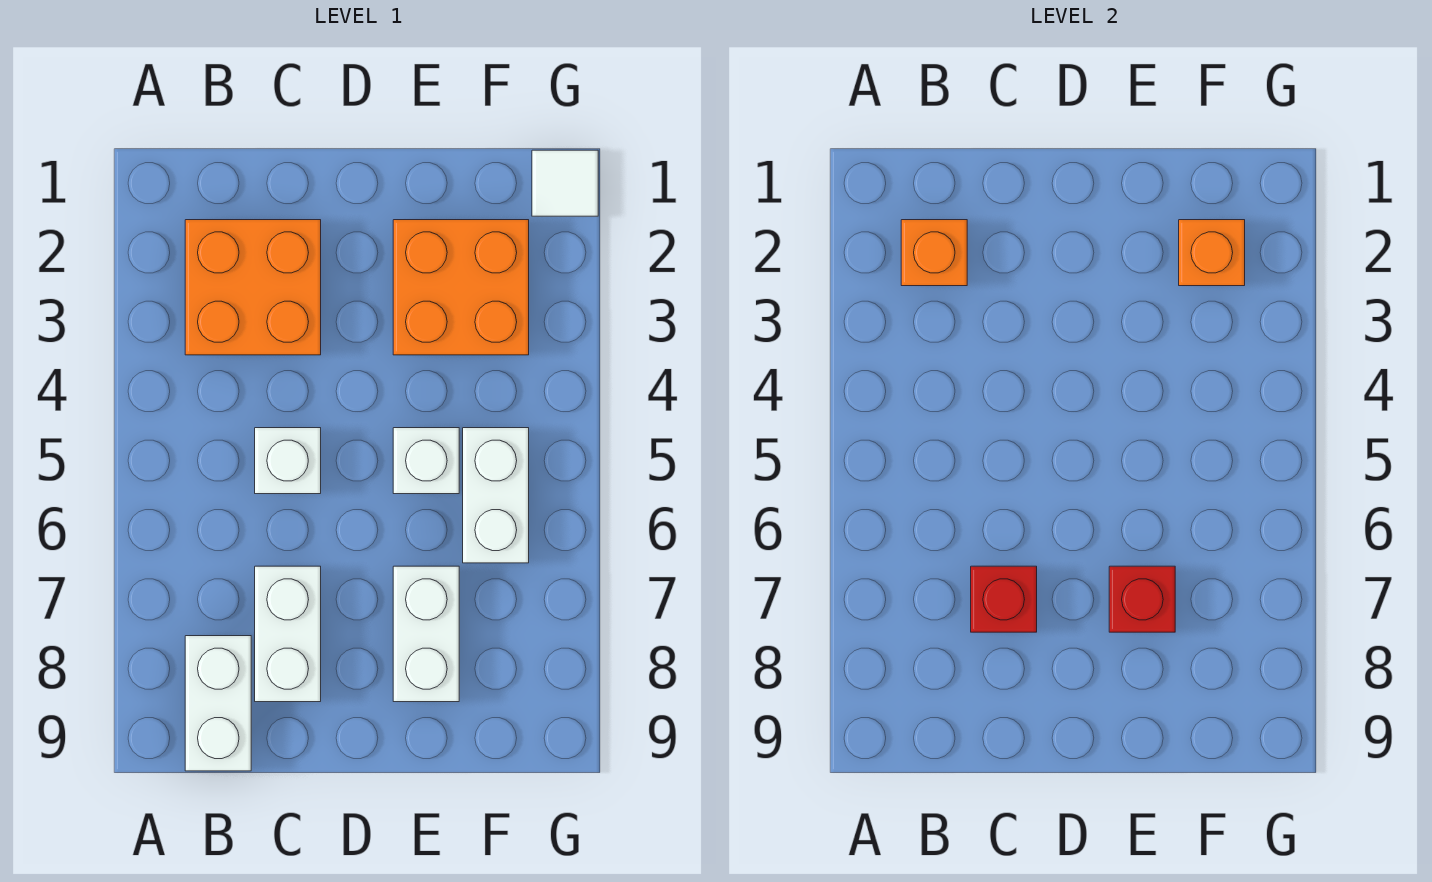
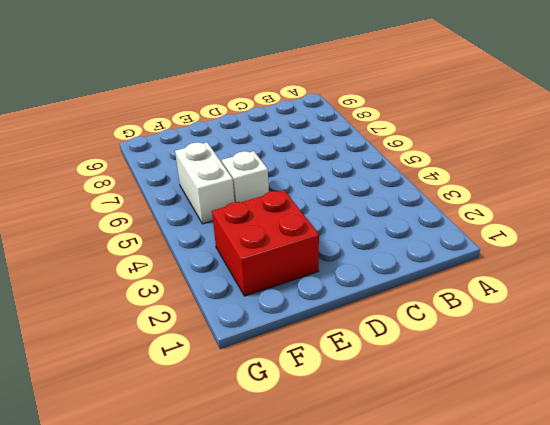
red 2x2 brick [212,190,319,296] -> orange 2x2 brick [393,220,529,355]
none -> orange 2x2 brick [185,220,321,355]
none -> white 1x2 brick [185,636,251,771]
none -> white 1x1 brick [255,428,321,494]

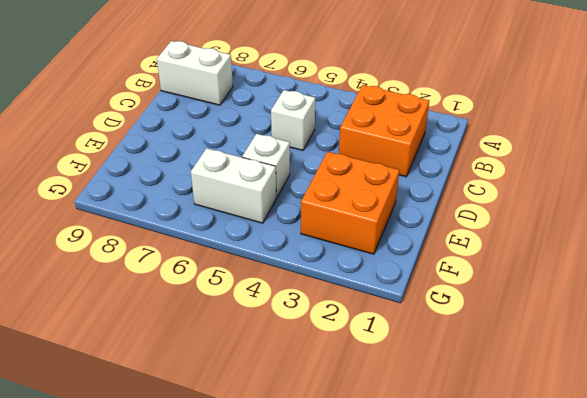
none -> white 1x2 brick [255,566,321,702]
none -> white 1x2 brick [393,566,459,702]
none -> white 1x1 tile [532,150,598,216]

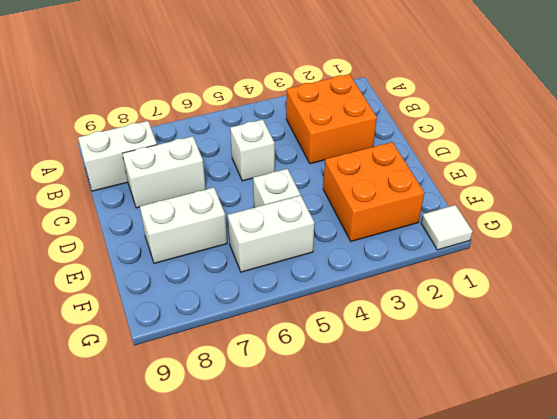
none -> orange 1x1 brick [901,220,967,286]
none -> red 1x1 brick [971,566,1037,632]
none -> red 1x1 brick [1109,566,1175,632]

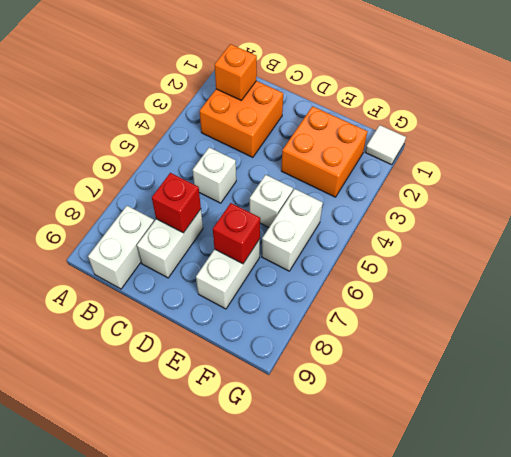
none -> orange 1x1 brick [1179,220,1245,286]

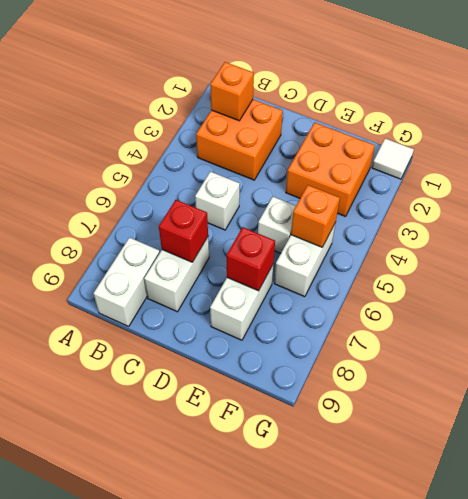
orange 1x1 brick [291,185,340,247] -> orange 1x1 brick moved to [1179,220,1245,286]

